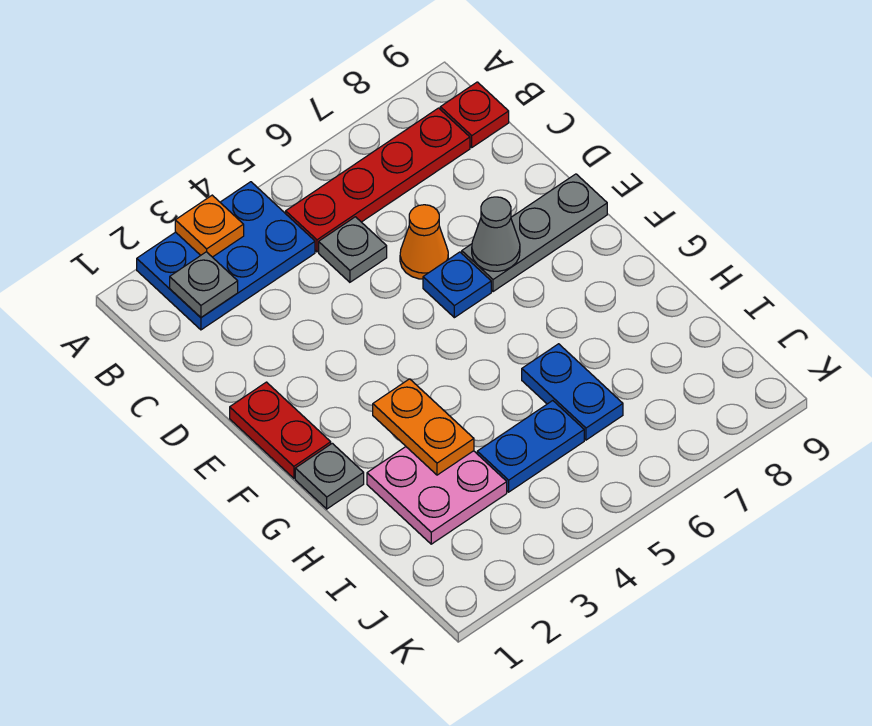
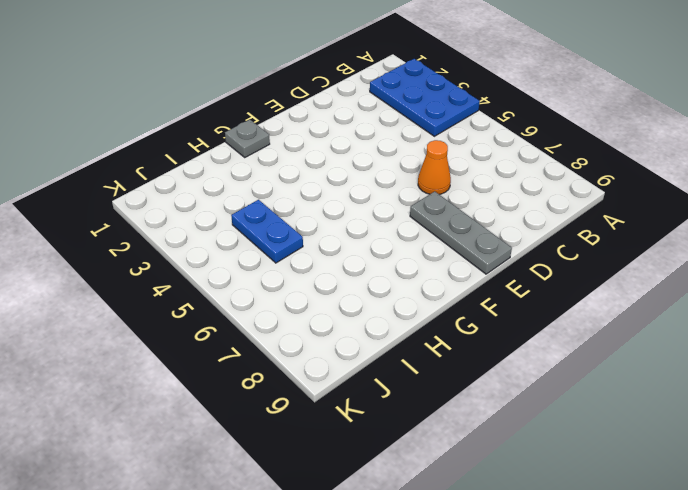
none -> red 1x4 plate [286,108,470,252]
none -> red 1x1 plate [440,82,509,147]
none -> grey 1x1 plate [319,217,387,282]

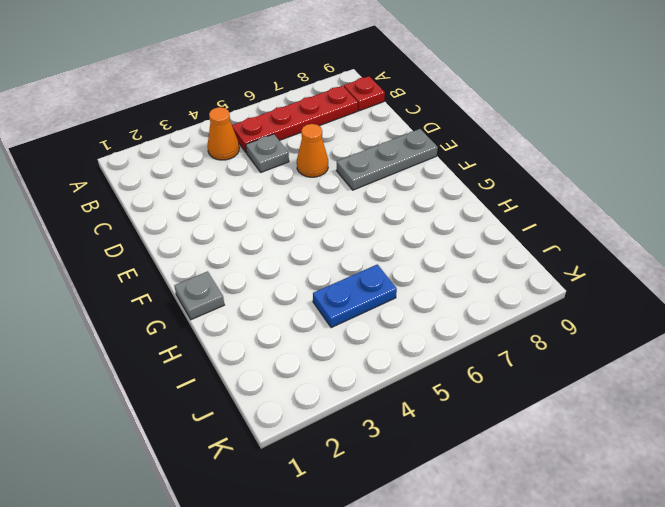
orange 1x1 cone [207,107,239,160] -> blue 2x3 plate [137,182,315,330]
none -> red 1x2 plate [230,382,331,478]
none -> blue 1x1 plate [423,252,491,318]
none -> pink 2x2 plate [367,447,507,544]

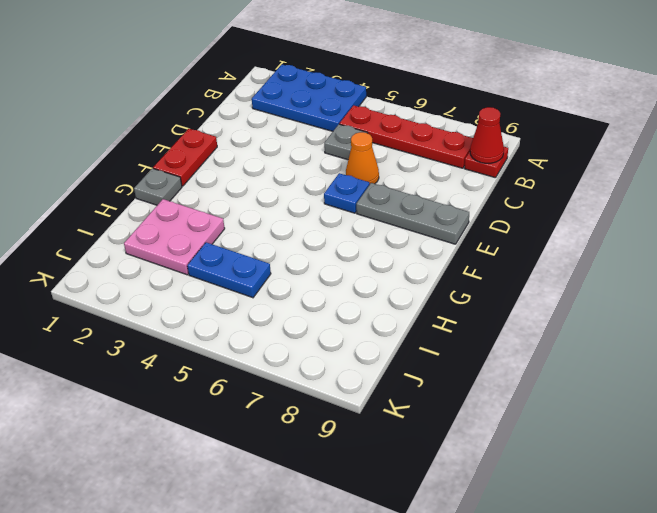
red 1x1 cone [470,107,504,163] -> none
none -> blue 1x2 plate [522,344,623,440]
none -> orange 1x1 plate [175,195,244,257]
none -> grey 1x1 plate [170,252,238,317]

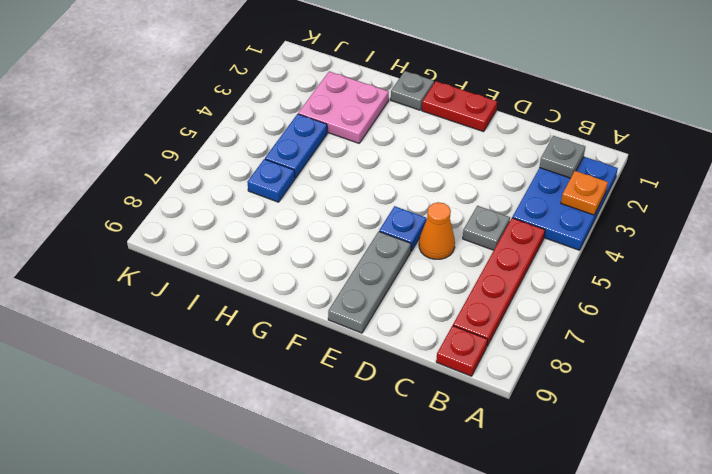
blue 1x1 plate [247,159,295,202] -> blue 1x2 plate [522,344,623,440]
none -> grey 1x1 cone [472,197,520,271]
none -> orange 1x2 plate [373,379,474,475]

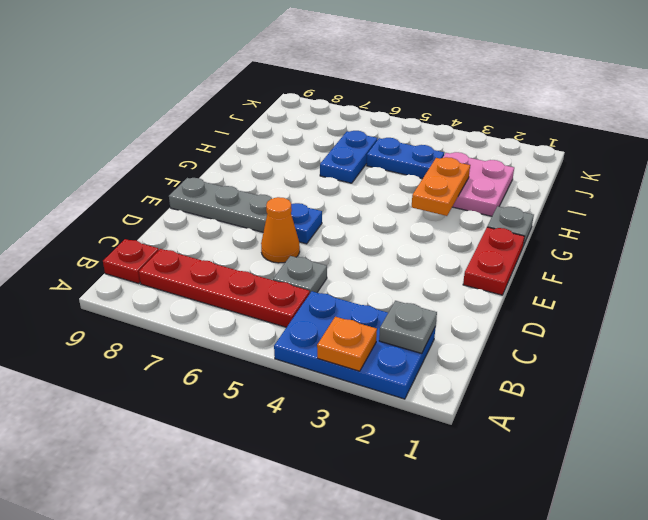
none -> grey 1x1 cone [472,197,520,271]

